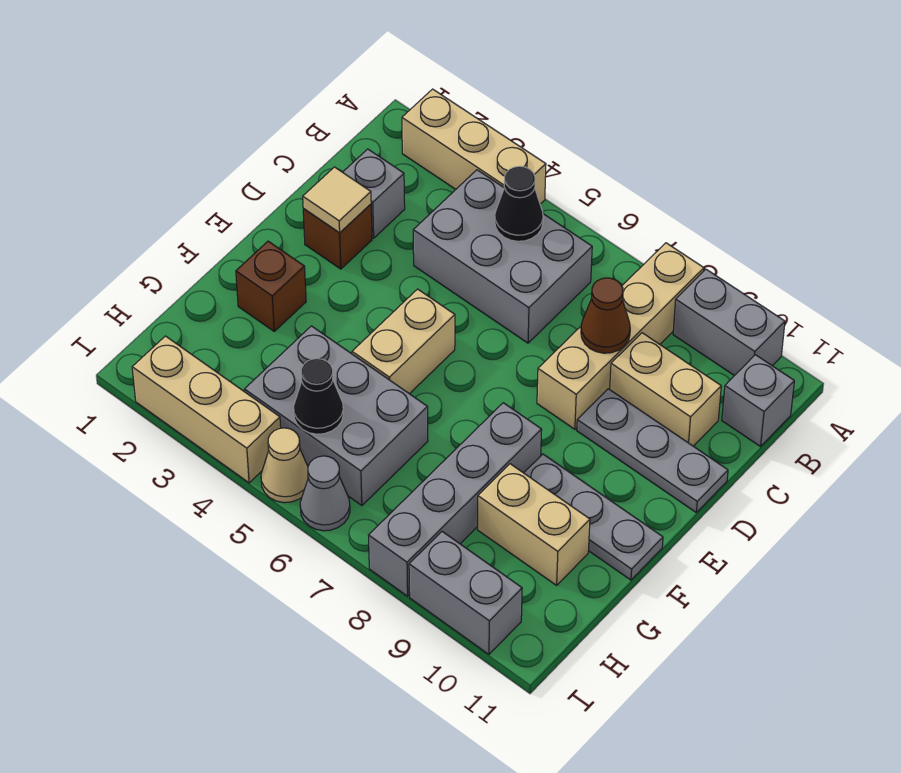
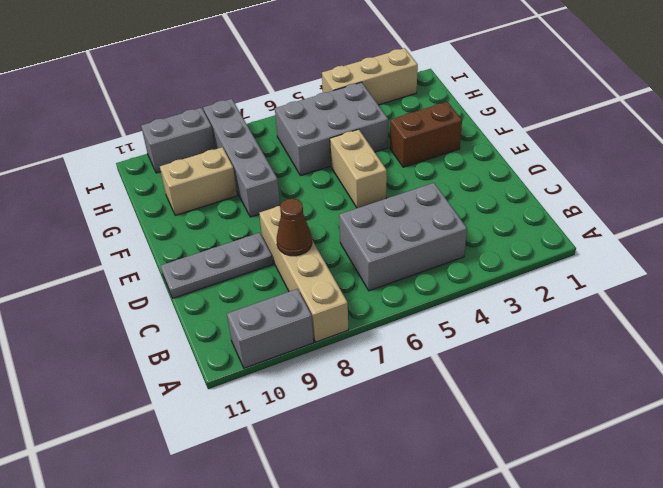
brown 1x2 brick [390,102,462,167] -> brown 1x1 brick [236,241,306,331]
none -> tan 1x3 brick [402,89,546,204]
none -> grey 1x1 brick [722,355,794,446]
none -> grey 1x1 brick [343,149,405,238]

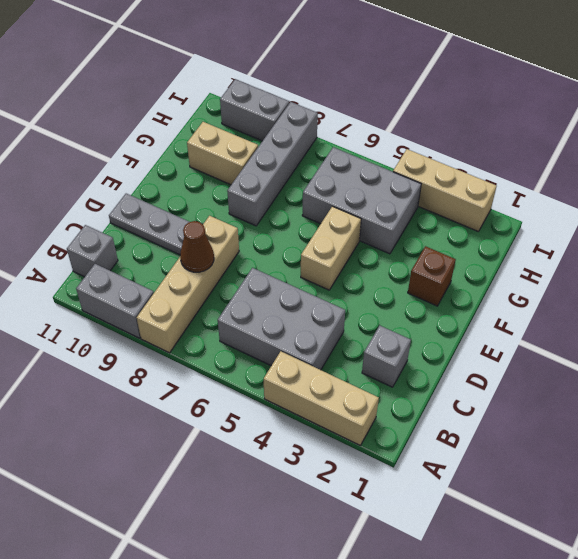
none -> tan 1x2 brick [610,333,721,446]
none -> brown 1x1 brick [303,204,372,269]
none -> grey 1x3 plate [524,454,663,580]

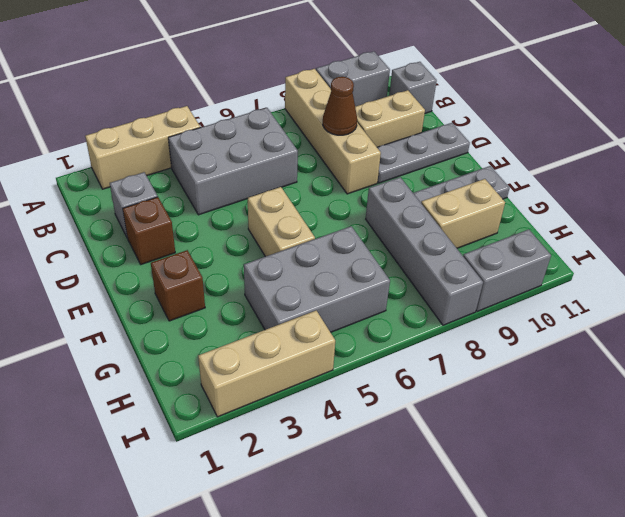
none -> tan 1x1 cone [261,428,308,503]
none -> grey 1x1 cone [300,456,350,531]
none -> black 1x1 cone [495,166,543,241]

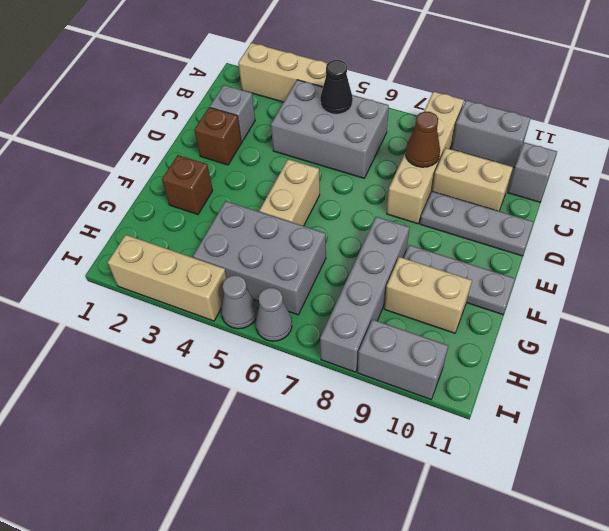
grey 1x1 cone [221,275,257,329] -> tan 1x1 cone [261,428,308,503]
none -> tan 1x1 tile [303,167,371,233]
none -> black 1x1 cone [294,359,343,434]

